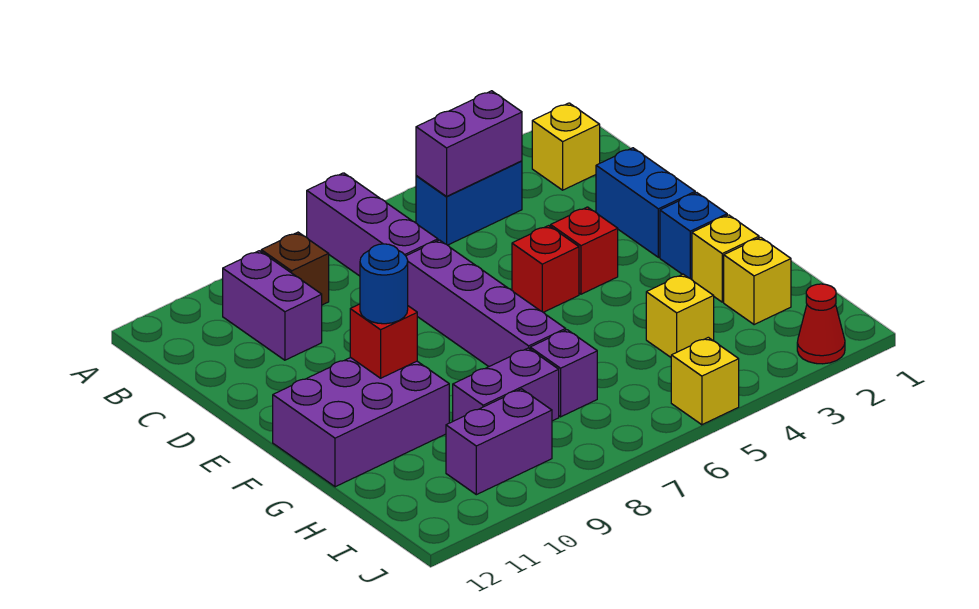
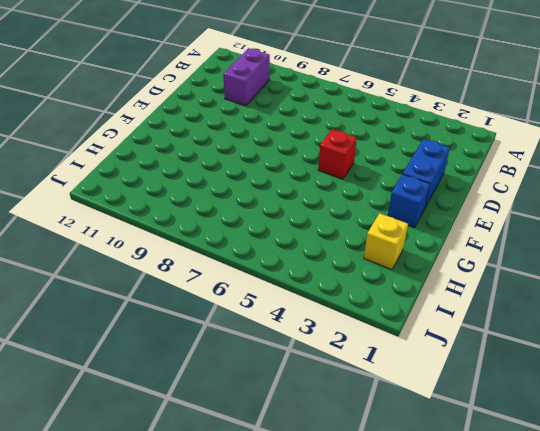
none -> purple 1x3 brick [307,173,438,276]
none -> yellow 1x1 brick [532,103,600,190]
none -> blue 1x2 brick [416,161,522,245]

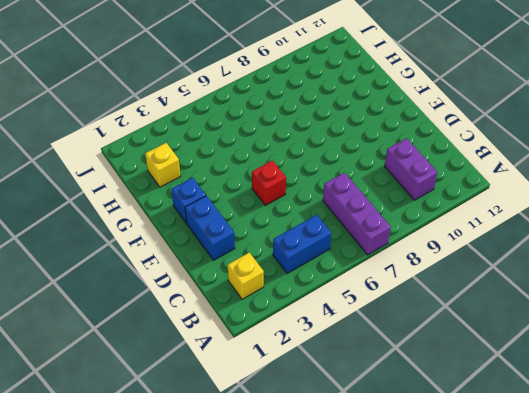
none -> brown 1x1 brick [261,232,329,305]
none -> purple 1x4 brick [406,240,566,366]
none -> red 1x1 brick [551,207,618,294]

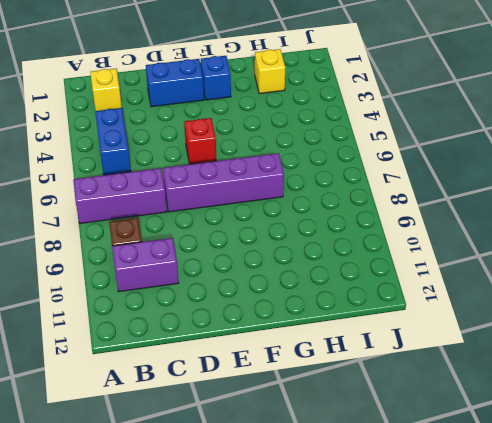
none -> red 1x1 brick [551,207,618,294]
none -> purple 2x3 brick [273,358,449,487]
none -> yellow 1x1 brick [692,215,759,302]

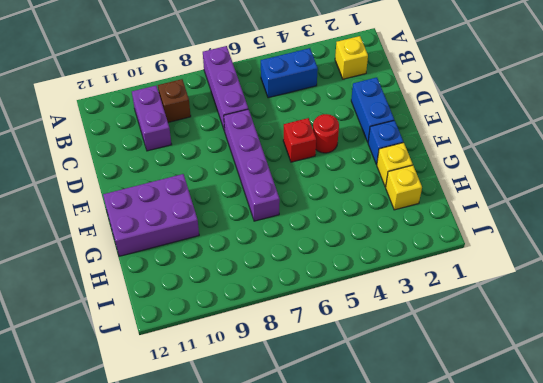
red 1x1 round brick [313,114,339,153] -> red 1x1 brick [551,207,618,294]
none -> yellow 1x1 brick [646,274,714,357]
none -> purple 1x1 brick [530,330,597,417]
none -> purple 1x2 brick [453,348,559,421]

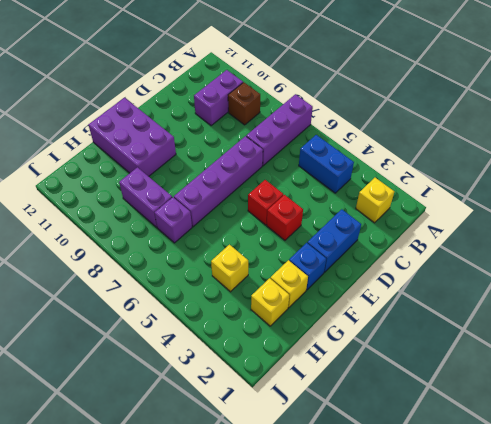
none -> purple 1x2 brick [446,389,552,495]
none -> red 1x1 cone [797,284,845,364]
none -> yellow 1x1 brick [671,337,739,425]

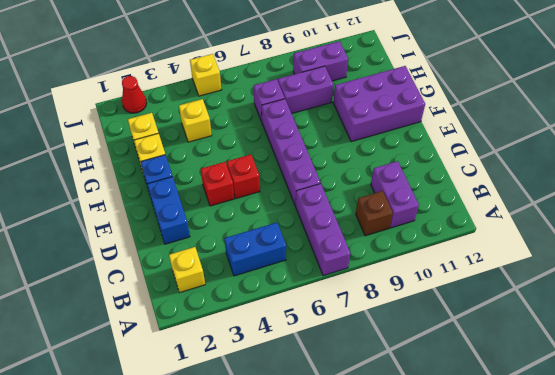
none -> purple 1x2 brick [416,91,522,196]
none -> red 1x1 brick [350,304,417,378]
none -> blue 1x1 round brick [360,244,408,324]

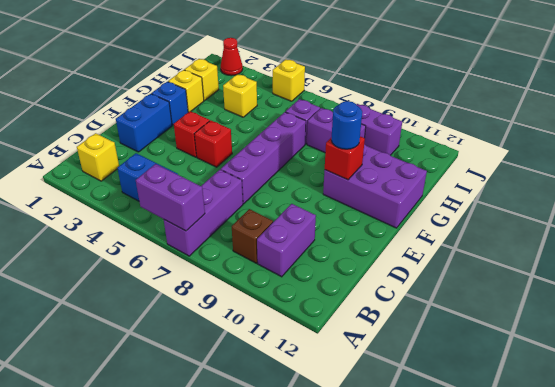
purple 1x2 brick [136,164,205,231] -> purple 1x2 brick moved to [416,91,522,196]

